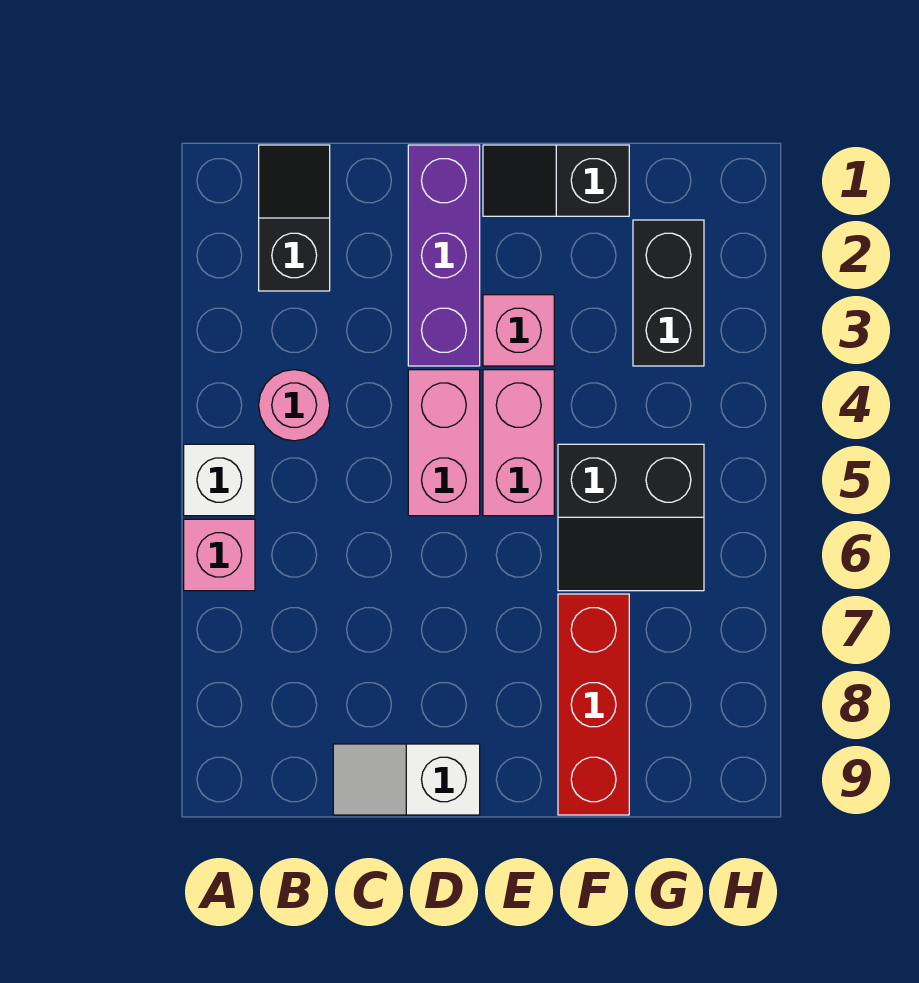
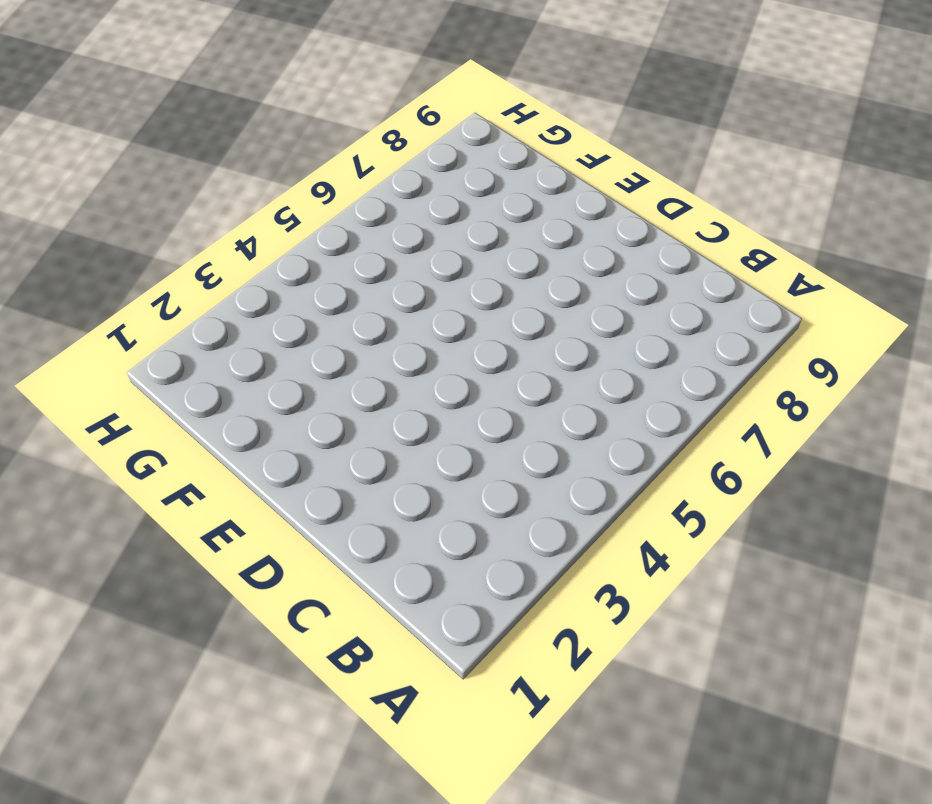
none -> white 1x1 brick [184,444,255,516]
none -> pink 1x1 brick [184,519,255,591]
none -> black 1x2 slope [259,145,330,291]

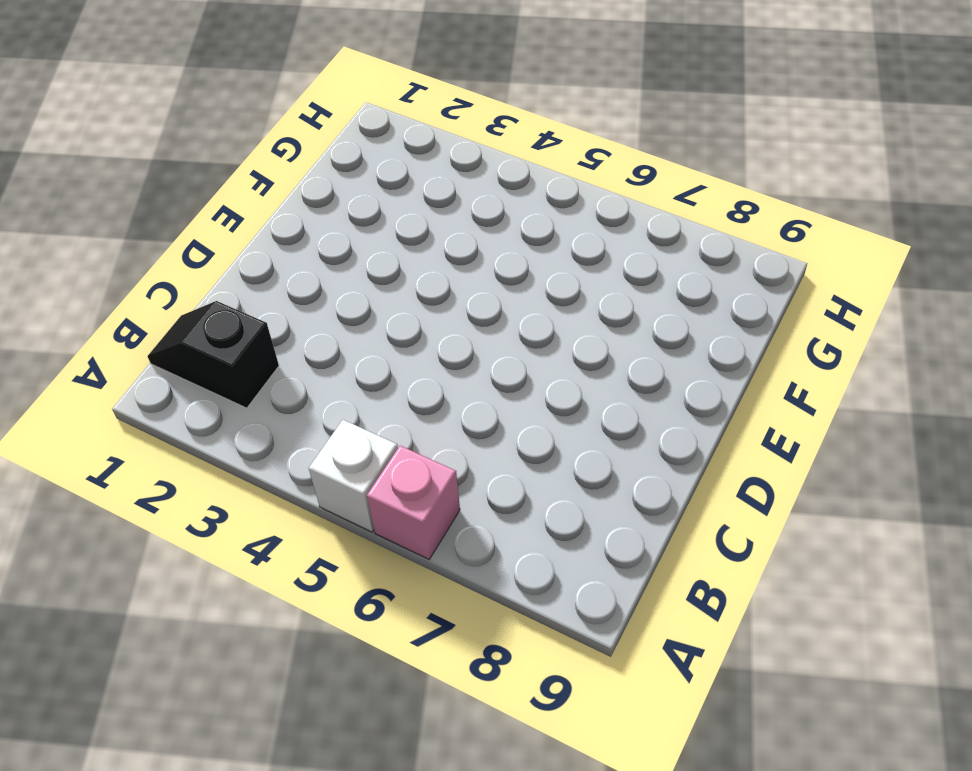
none -> pink 1x1 round brick [259,370,330,441]
none -> white 1x2 slope [333,744,480,815]
none -> purple 1x3 brick [408,145,480,366]

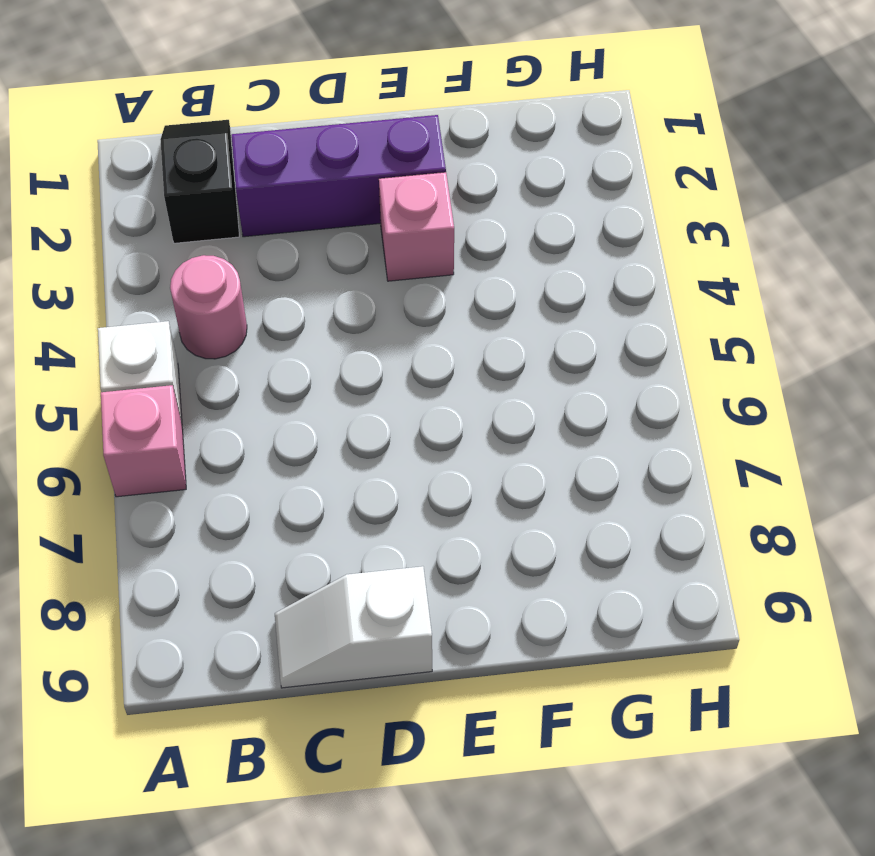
purple 1x3 brick [231,115,446,237] -> purple 1x3 brick turned to [408,145,480,366]
none -> pink 1x2 brick [408,370,480,516]
none -> black 1x2 slope [483,145,629,216]
none -> pink 1x2 brick [483,370,554,516]

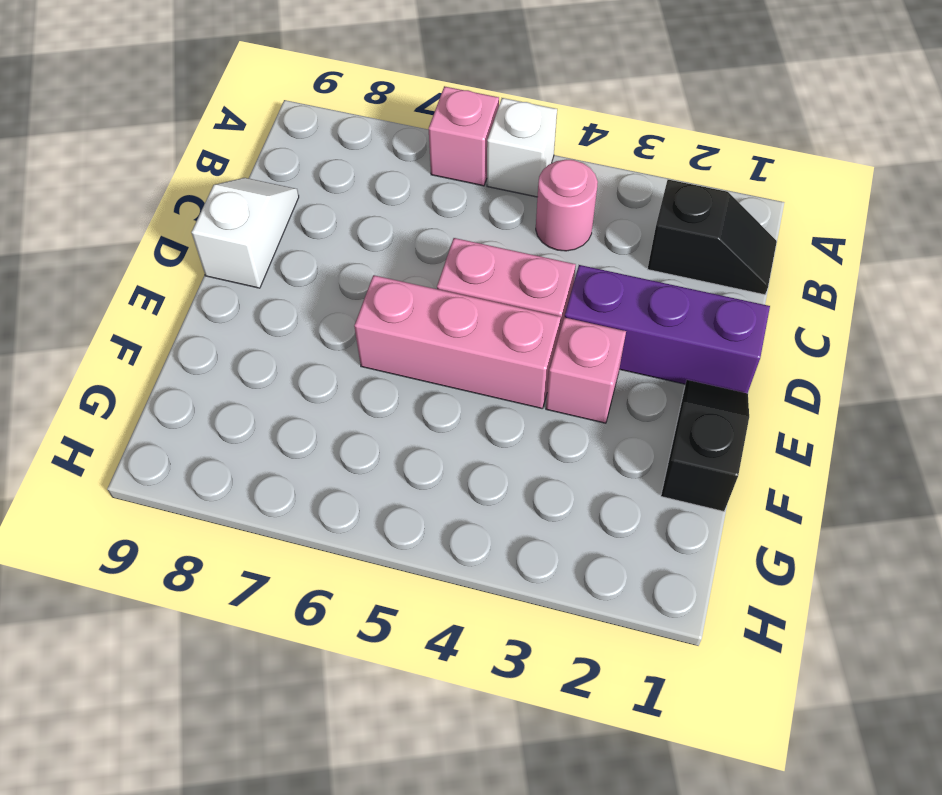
pink 1x3 brick [354,275,561,409] -> pink 1x2 brick [483,370,554,516]
none -> black 2x2 slope [558,444,704,591]
none -> red 1x3 brick [558,594,629,815]
none -> black 1x2 brick [633,220,704,366]

